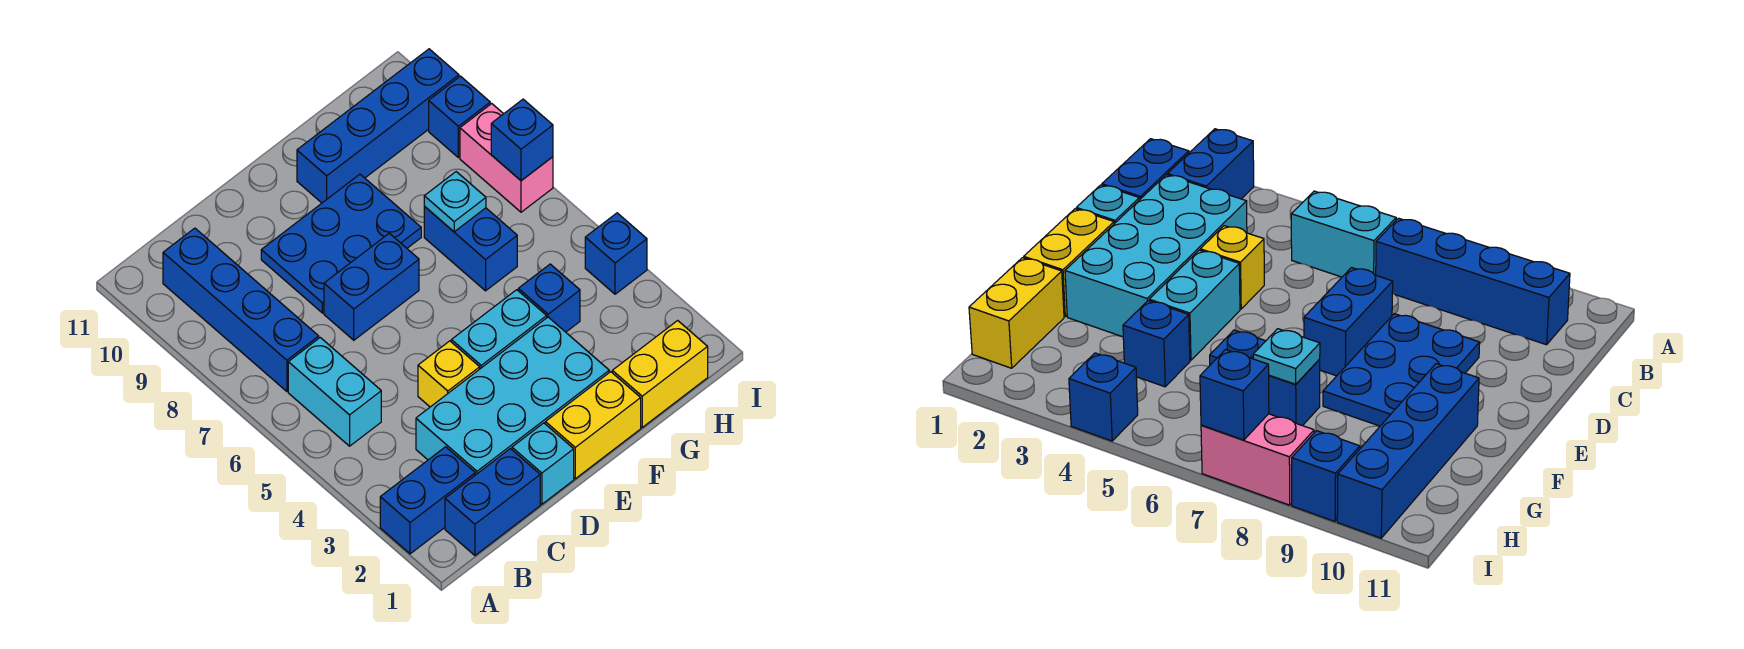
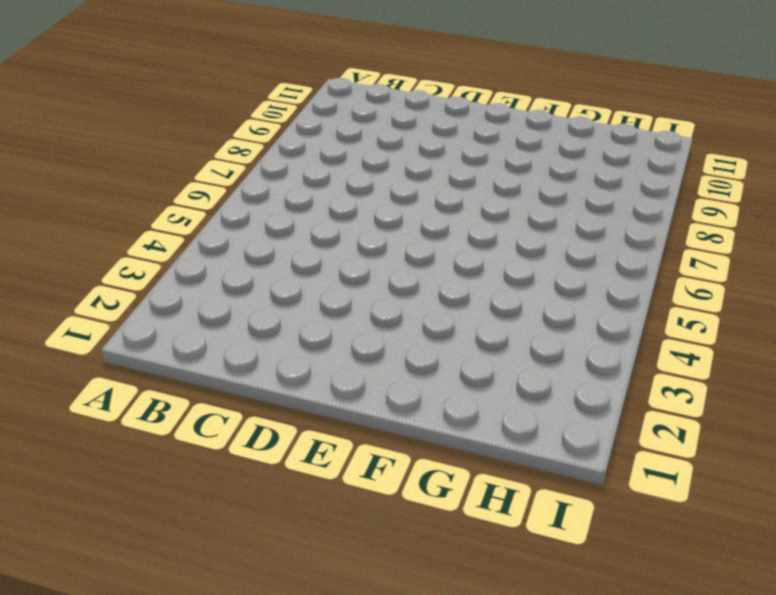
none -> blue 1x2 brick [380,447,475,554]
none -> blue 1x2 brick [445,449,540,555]
none -> cyan 1x2 brick [288,338,381,446]

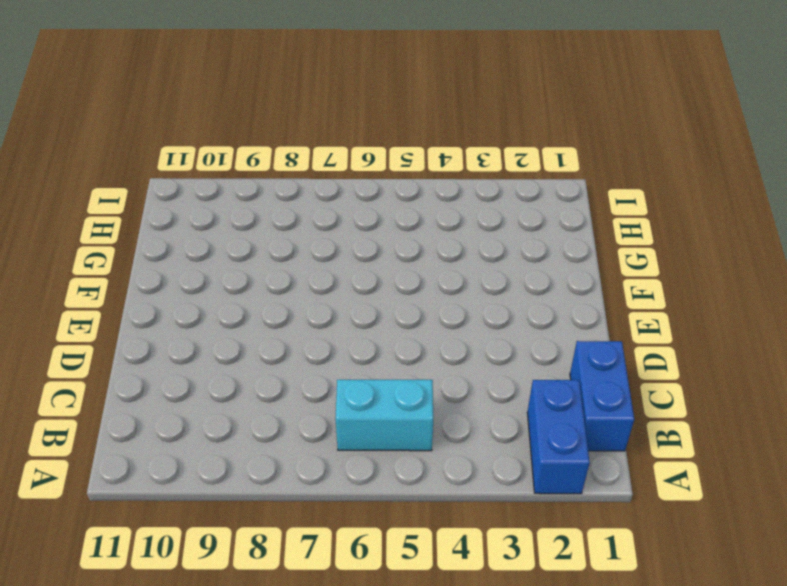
none -> blue 1x4 brick [163,228,319,391]
none -> cyan 2x4 brick [416,317,609,475]
none -> cyan 1x1 brick [512,423,574,504]

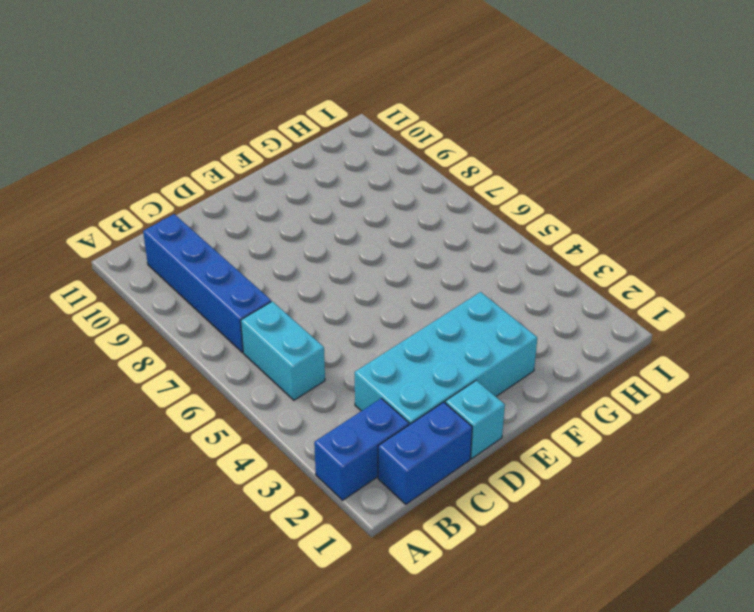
none -> yellow 1x1 brick [418,341,480,407]
none -> blue 1x2 brick [324,233,419,340]
none -> blue 2x3 plate [261,174,421,313]

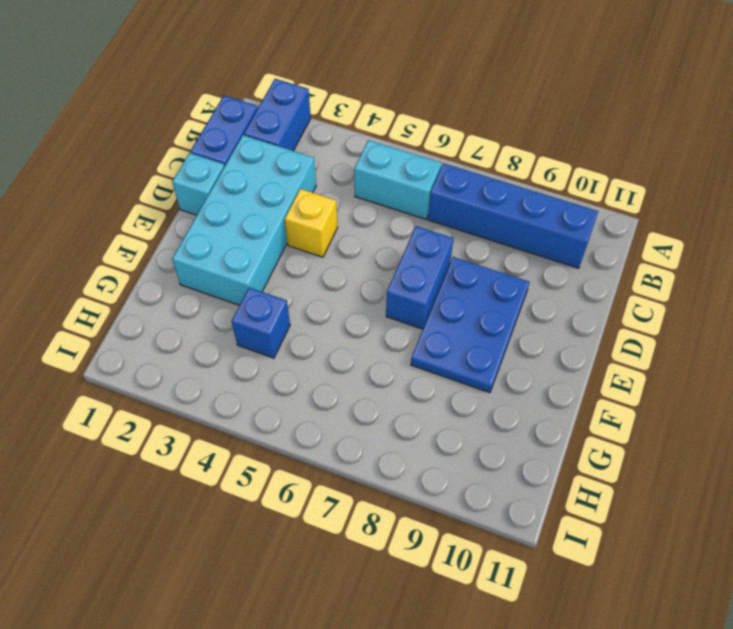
none -> yellow 1x2 brick [545,372,641,479]
none -> cyan 1x2 brick [451,290,547,369]
none -> blue 1x4 brick [297,49,459,203]

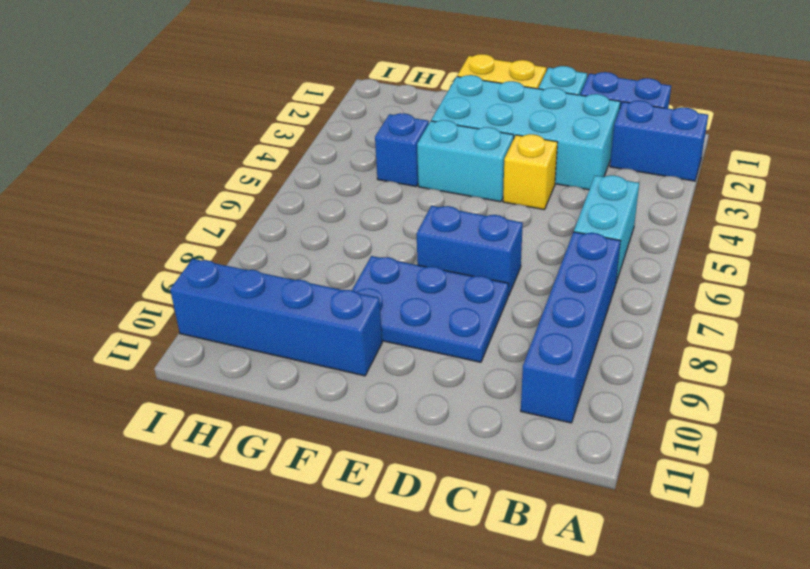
none -> yellow 1x2 brick [612,321,708,427]
none -> blue 1x2 brick [424,207,517,291]
none -> blue 1x1 brick [585,213,647,294]

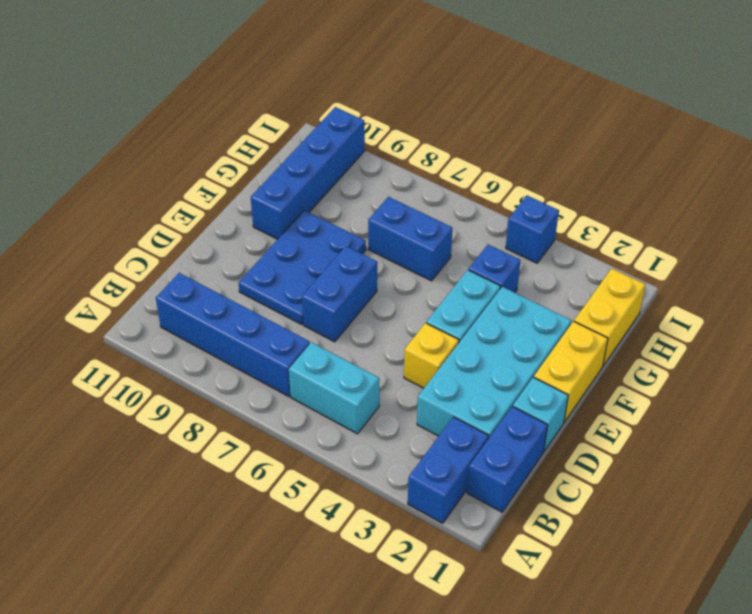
none -> pink 1x2 brick [460,104,553,212]
none -> blue 1x1 brick [429,76,490,158]
none -> cyan 1x1 plate [424,172,486,232]

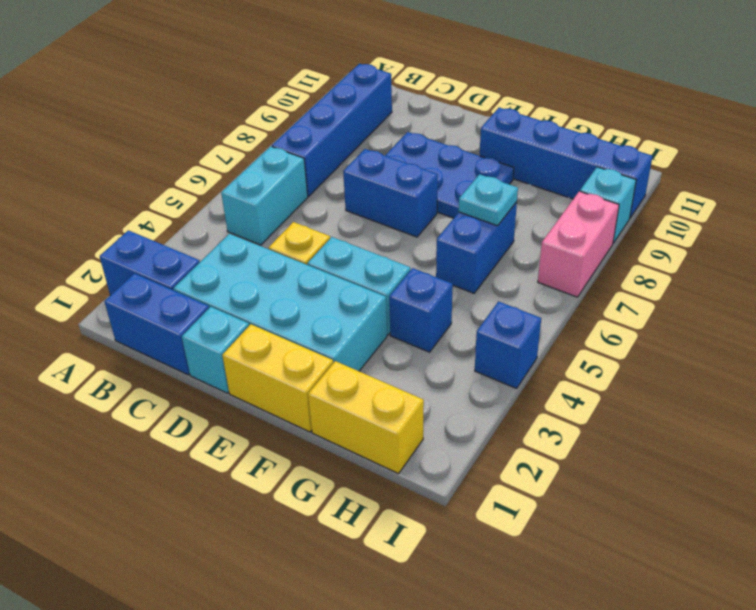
cyan 1x1 brick [580,167,636,243] -> blue 1x1 brick [429,76,490,158]
none -> blue 1x1 brick [491,99,553,181]

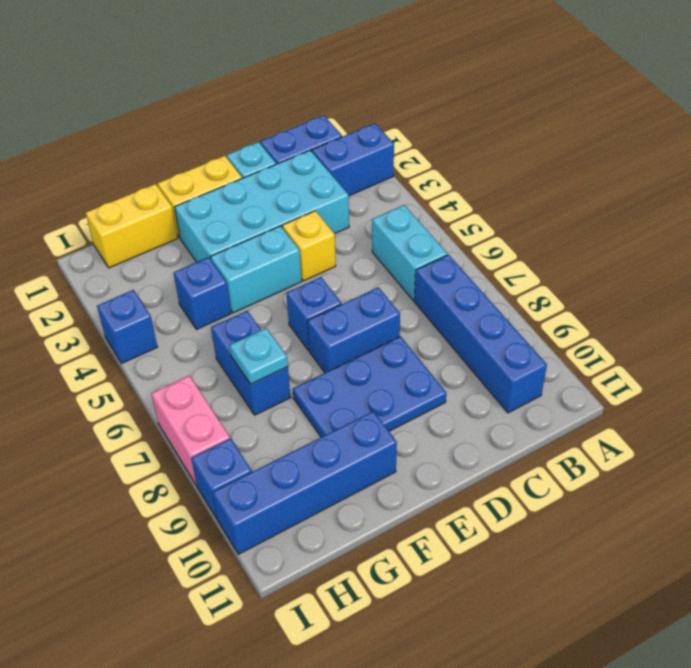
blue 1x1 brick [286,277,341,350] -> blue 1x1 brick moved to [491,99,553,181]

